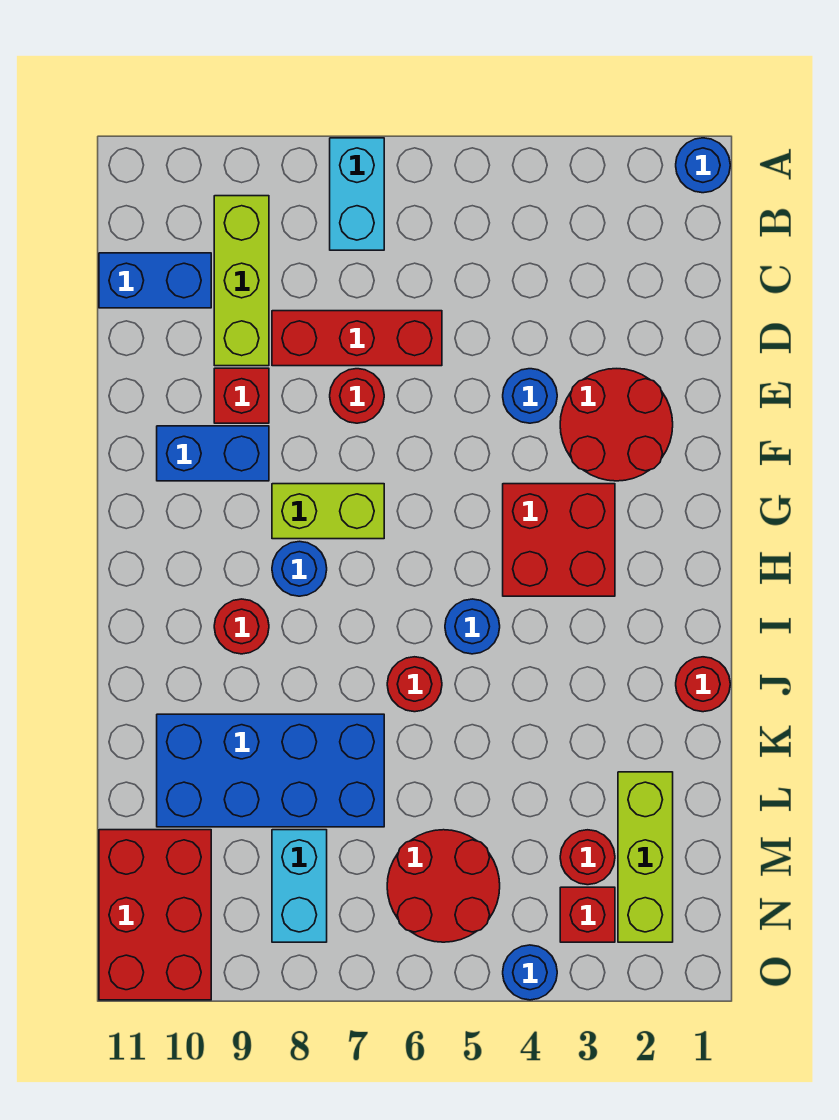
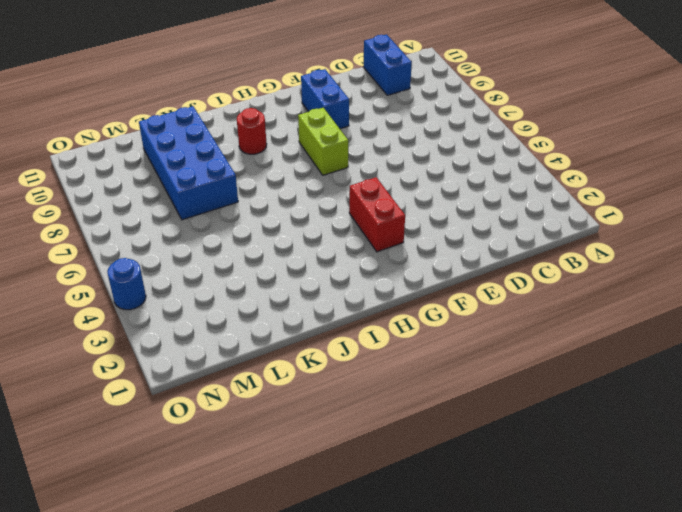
red 1x2 brick [349,177,405,252] -> red 2x2 brick [503,484,615,596]
none -> blue 1x1 round brick [676,138,730,193]
none -> cyan 1x2 brick [330,138,384,250]
none -> lime 1x3 brick [214,196,269,366]

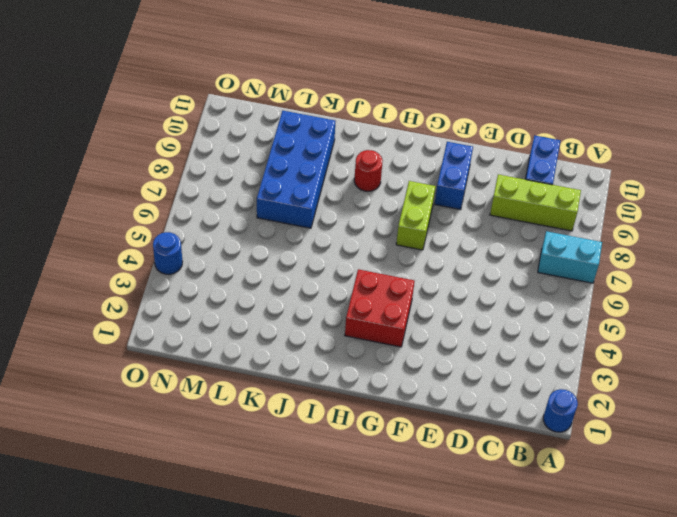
none -> red 1x3 brick [272,311,442,366]
none -> red 2x2 round brick [560,369,673,481]
none -> blue 1x1 round brick [503,369,557,423]

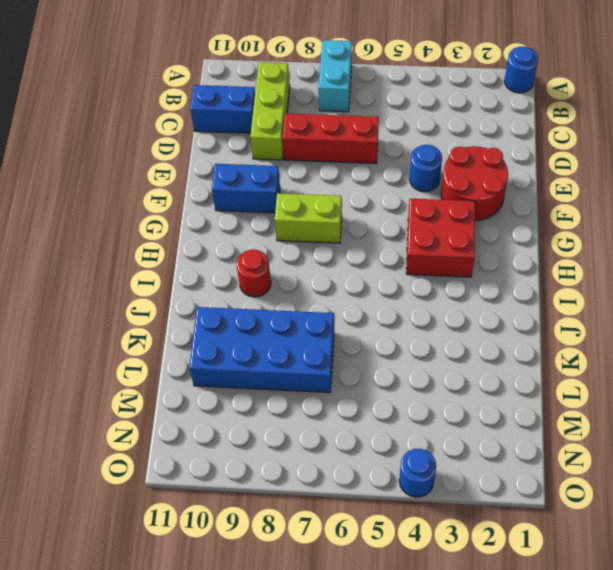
none -> red 1x1 round brick [330,369,384,423]
none -> red 1x1 brick [214,368,269,423]
none -> blue 1x1 round brick [272,541,327,596]

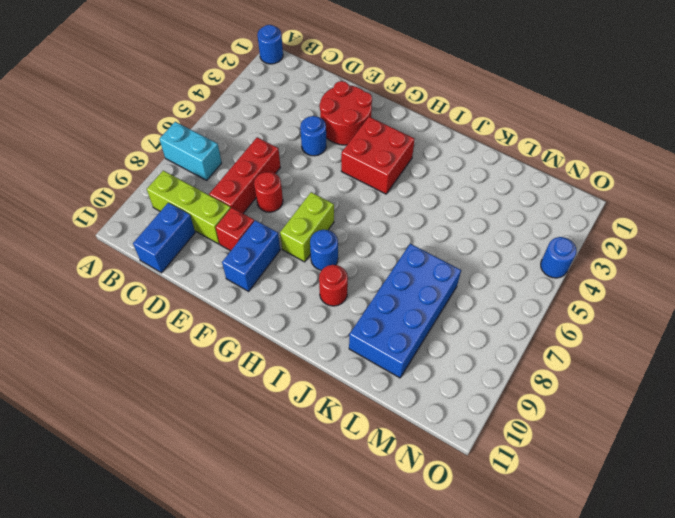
none -> blue 1x1 round brick [445,599,500,654]
none -> red 1x1 round brick [676,657,730,712]
none -> red 1x1 round brick [387,657,442,712]

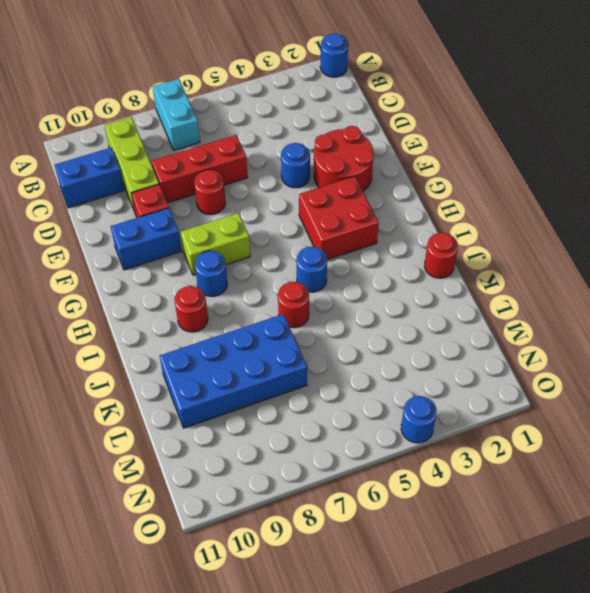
none -> lime 1x3 brick [618,772,673,942]
none -> red 1x1 round brick [560,830,615,885]
none -> red 2x2 round brick [387,830,500,942]

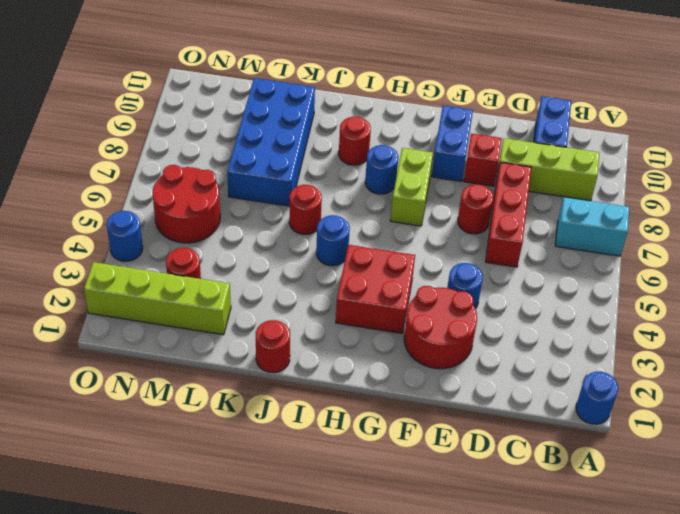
lime 1x4 brick [84,262,231,335] -> lime 1x3 brick [618,772,673,942]
none -> cyan 1x2 brick [272,830,327,942]
none -> red 2x3 brick [99,830,211,1000]
none -> red 1x1 brick [560,887,615,942]

